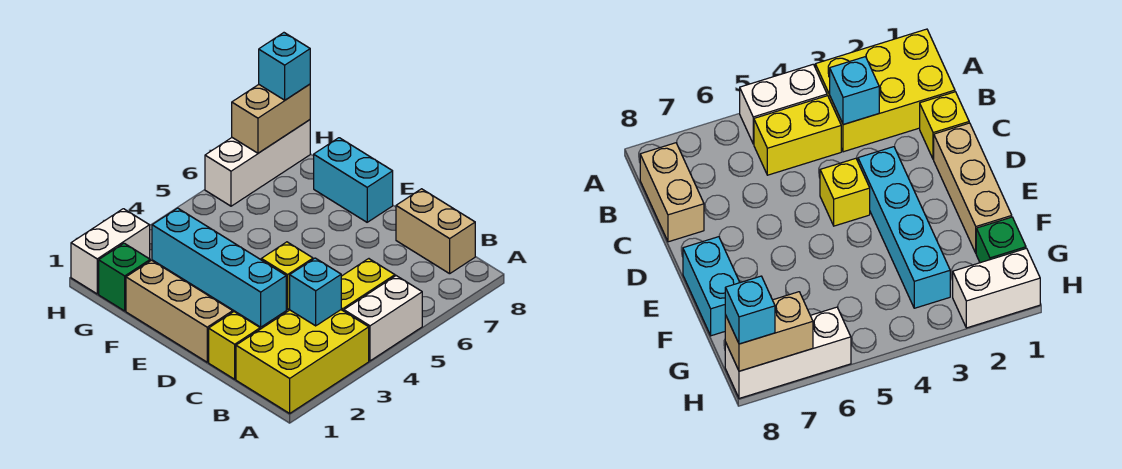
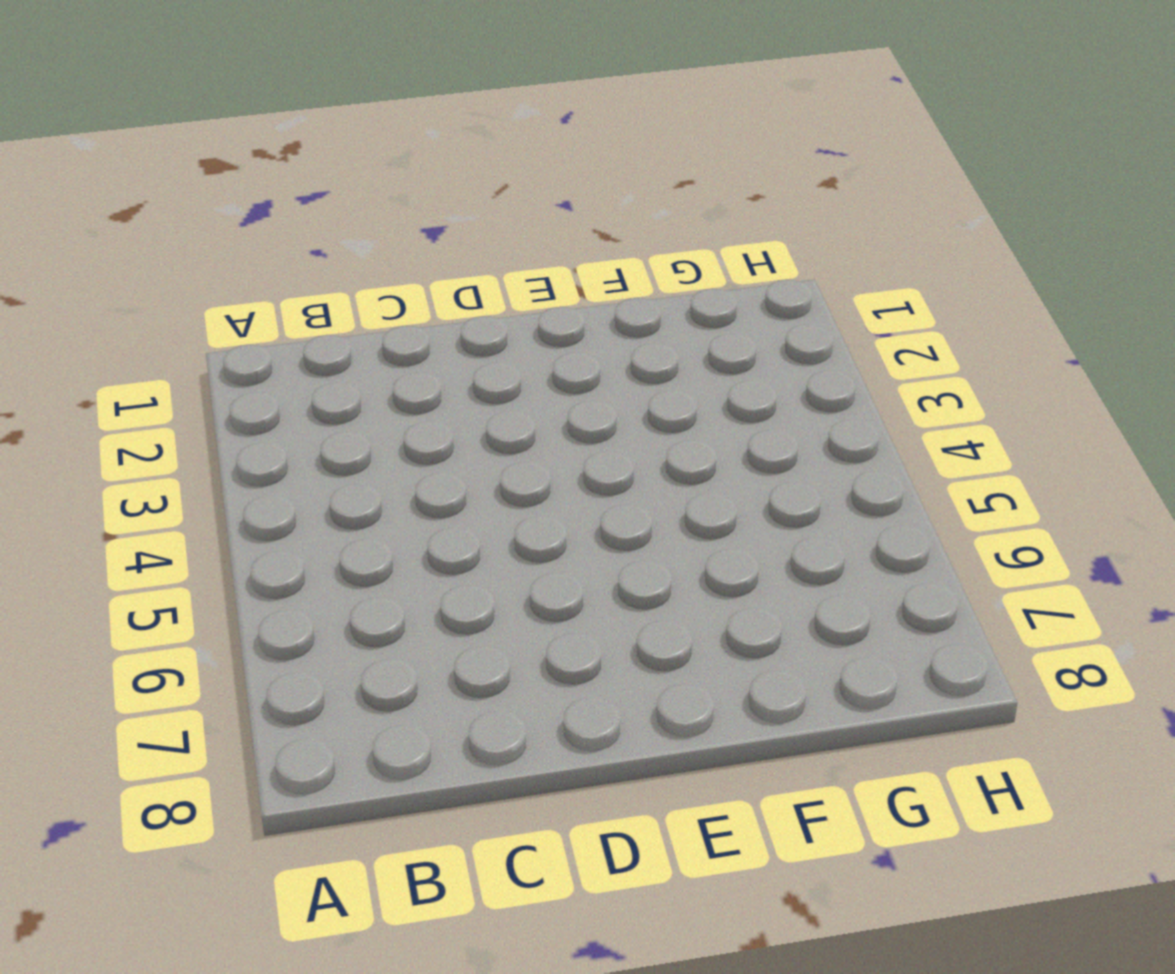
none -> yellow 2x3 brick [236,310,369,413]
none -> white 1x2 brick [344,276,422,361]
none -> yellow 1x2 brick [341,259,395,311]

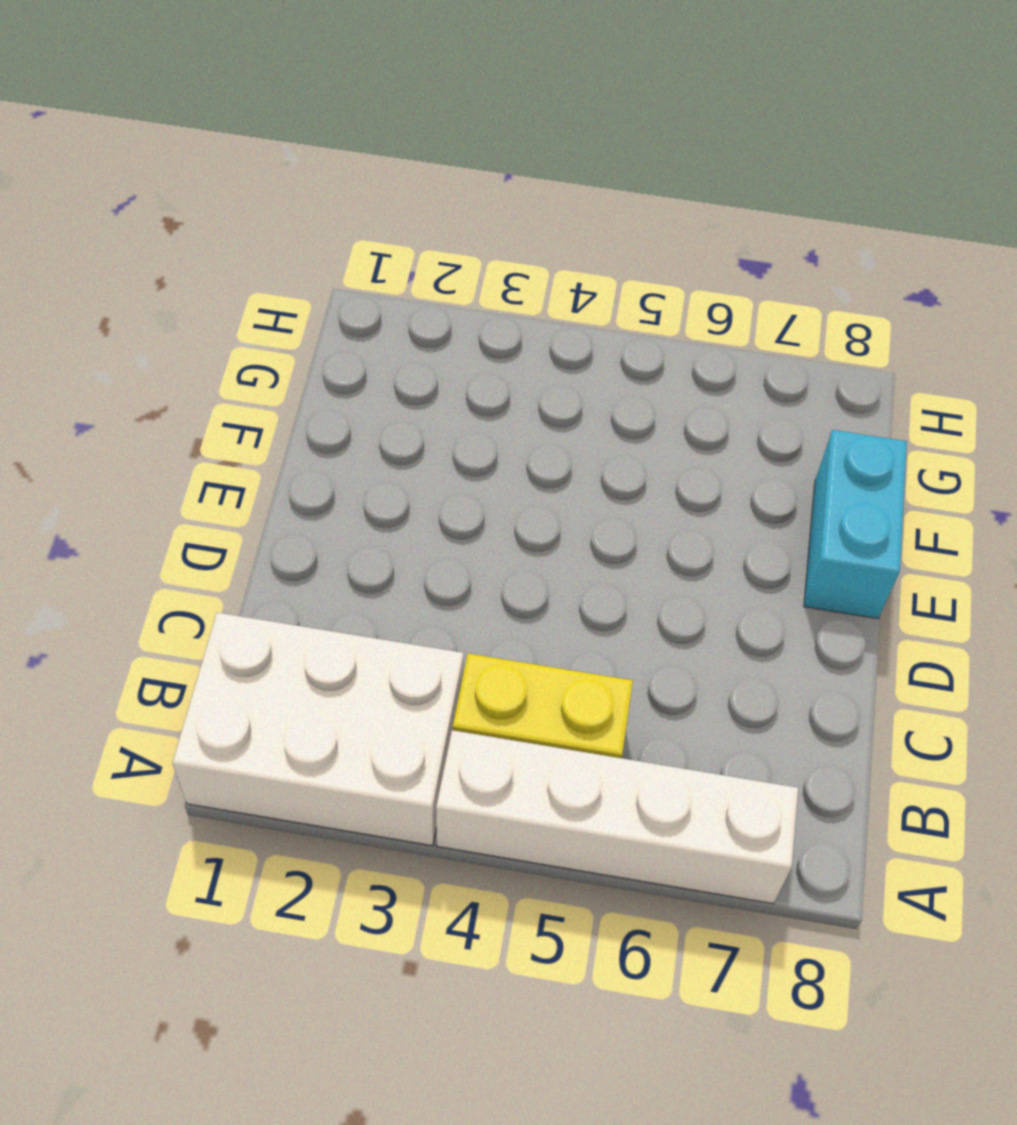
white 2x3 brick [172,613,463,846] -> yellow 2x3 brick [236,310,369,413]
white 1x4 brick [436,730,798,904] -> white 1x2 brick [344,276,422,361]
none -> tan 1x2 brick [396,189,475,274]
none -> yellow 1x1 brick [209,312,260,379]
none -> tan 1x3 brick [126,260,233,362]

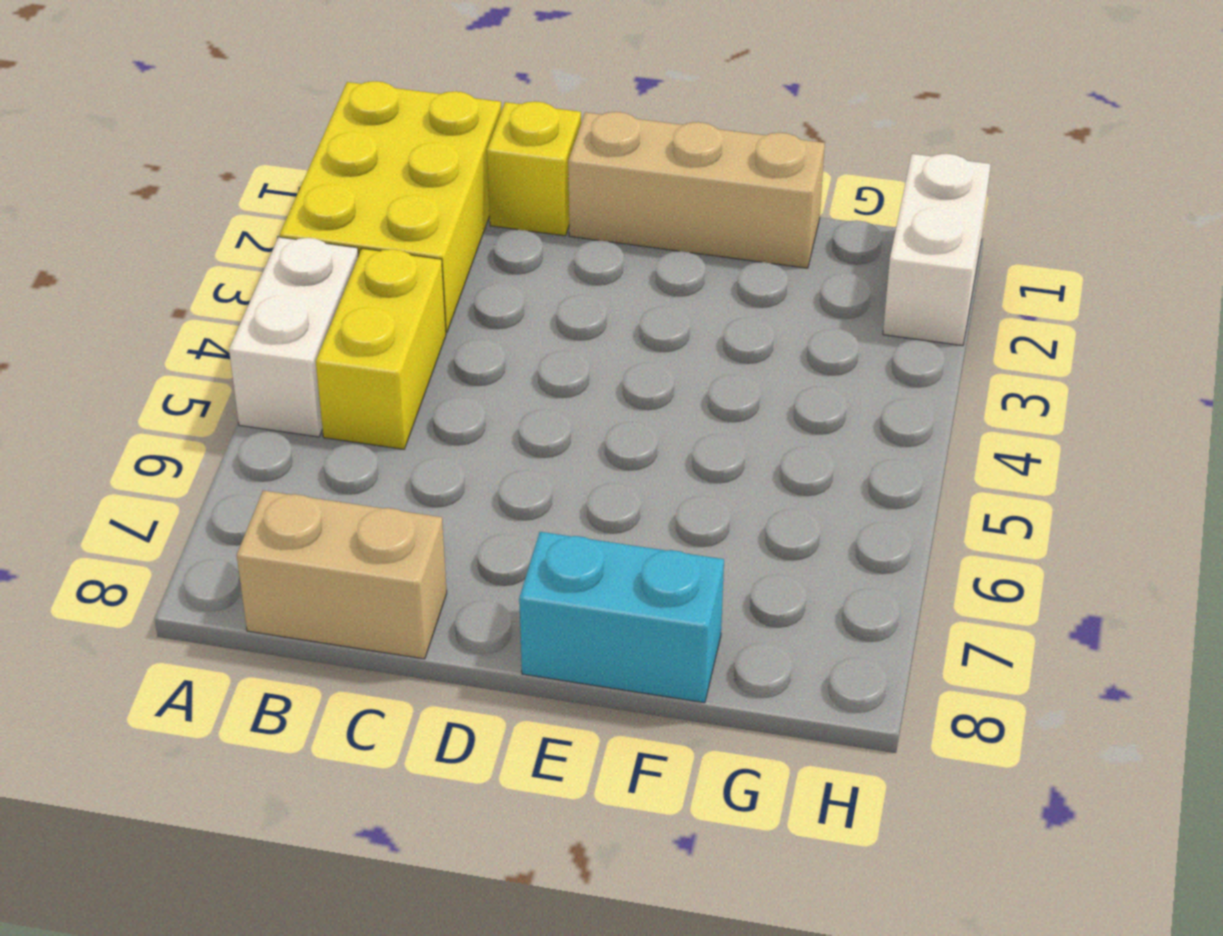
none -> cyan 1x4 brick [152,208,286,327]
none -> yellow 1x1 brick [261,242,313,310]
none -> green 1x1 brick [99,243,150,311]

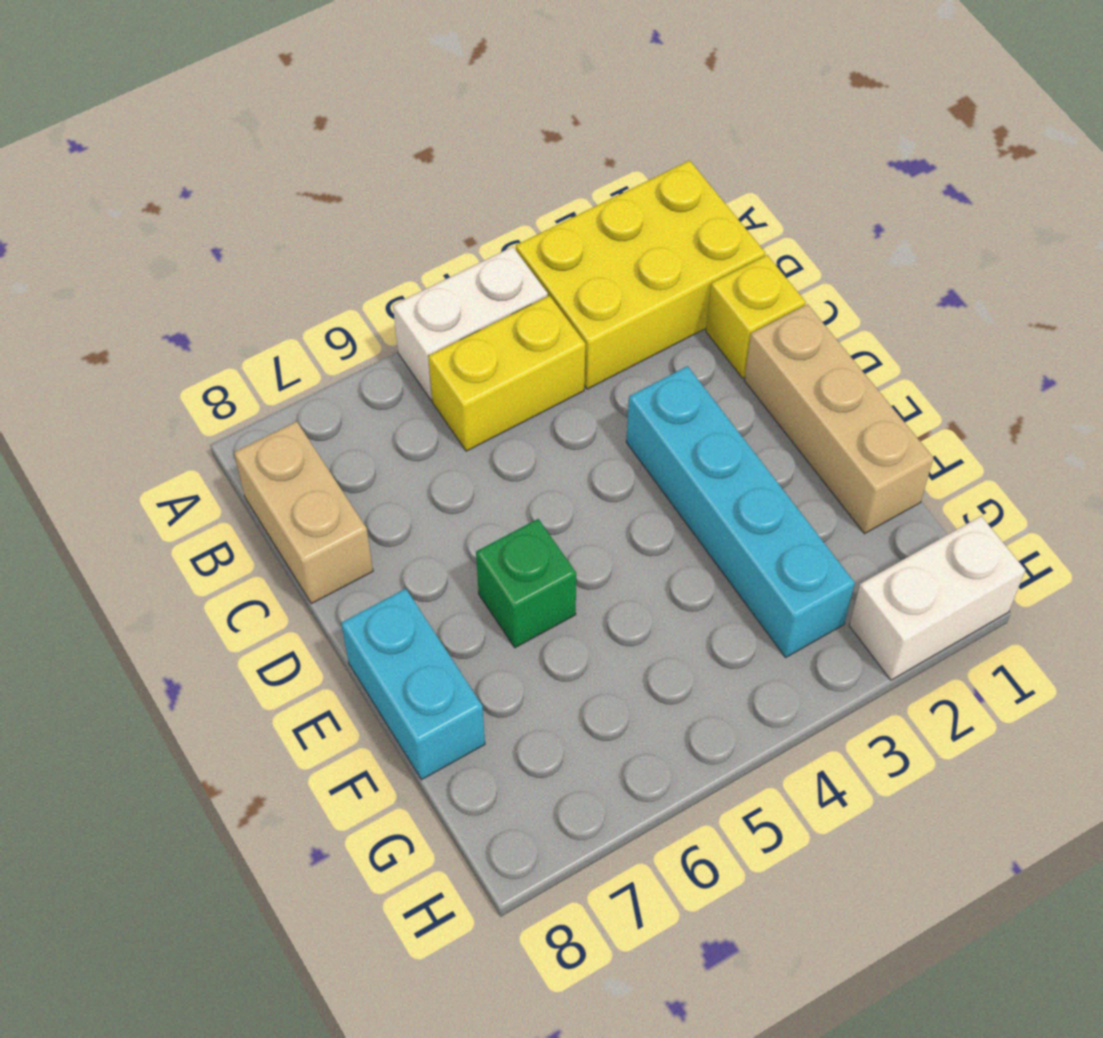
green 1x1 brick [476,519,576,648] -> green 1x1 brick moved to [99,243,150,311]
none -> yellow 1x1 brick [261,242,313,310]
none -> white 1x3 brick [205,120,310,206]
none -> cyan 1x1 brick [290,258,341,326]

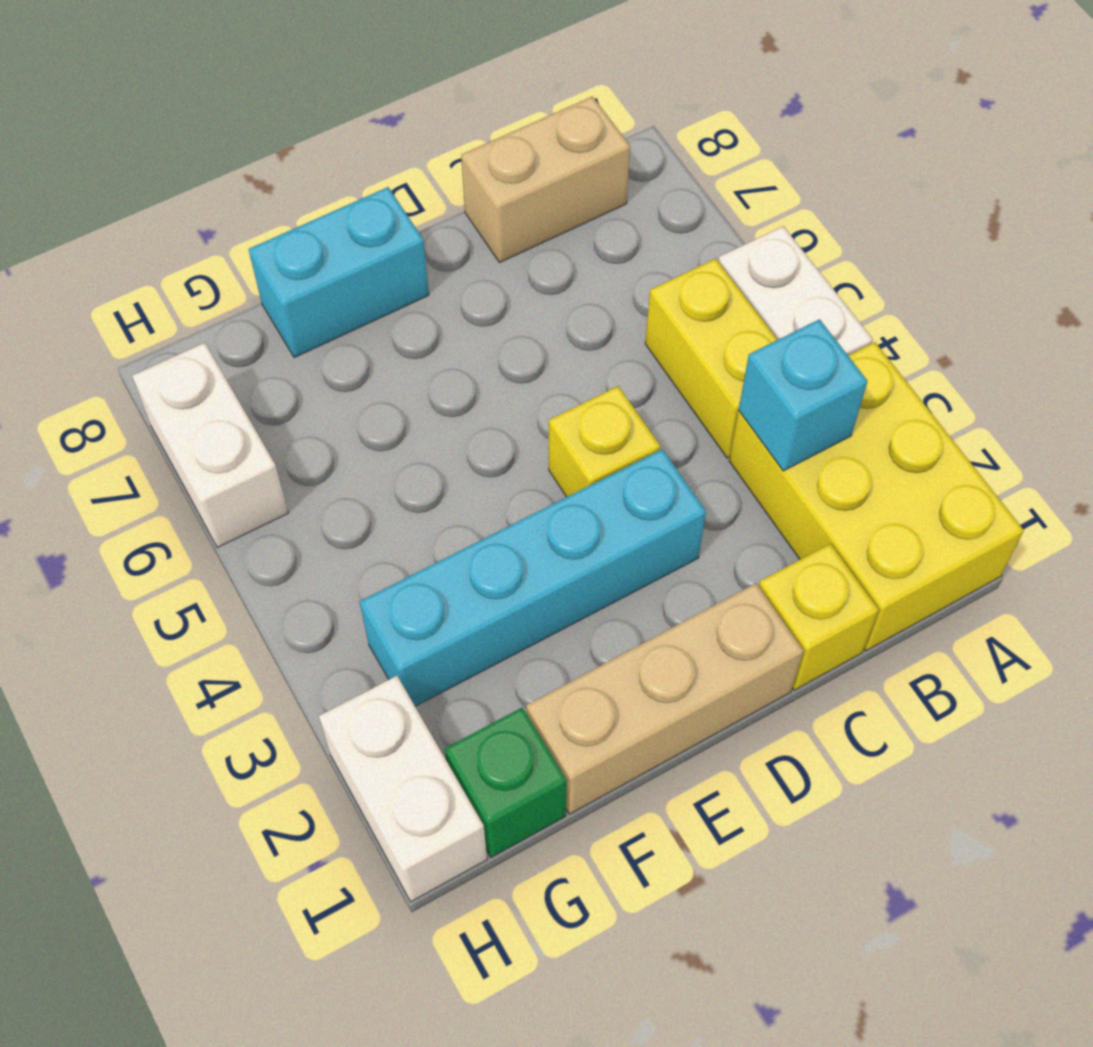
white 1x2 brick [132,343,288,548] -> white 1x3 brick [205,120,310,206]
none -> tan 1x2 brick [232,84,310,153]
none -> cyan 1x1 brick [259,33,310,100]

